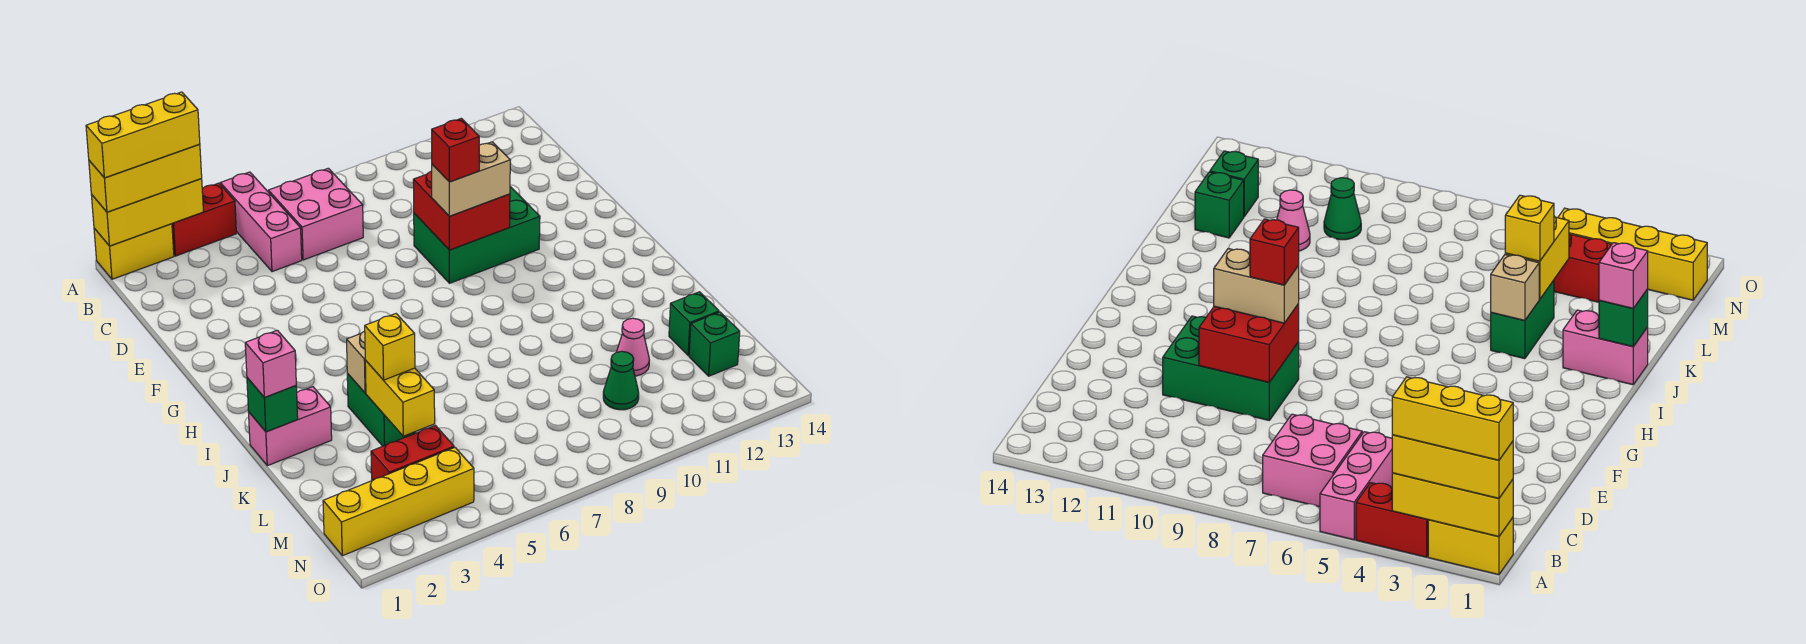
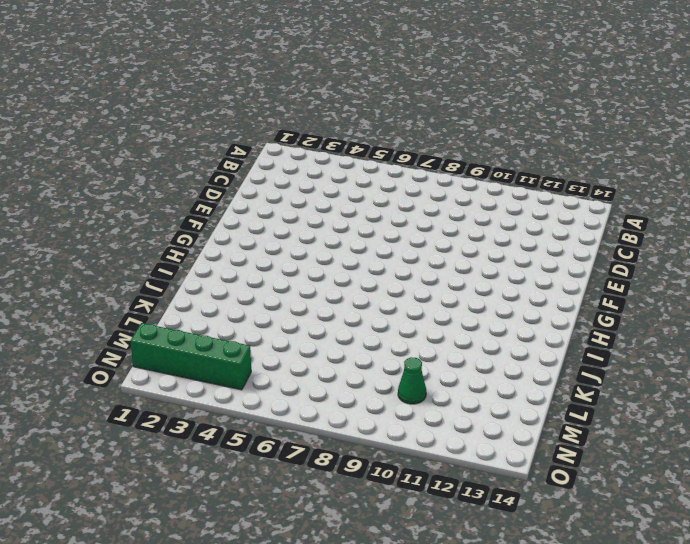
green 1x4 brick [130,323,251,390] -> yellow 1x4 brick [323,448,474,556]
none -> yellow 1x2 brick [94,224,174,279]
none -> red 1x2 brick [172,183,236,256]
none -> pink 1x3 brick [220,172,302,272]

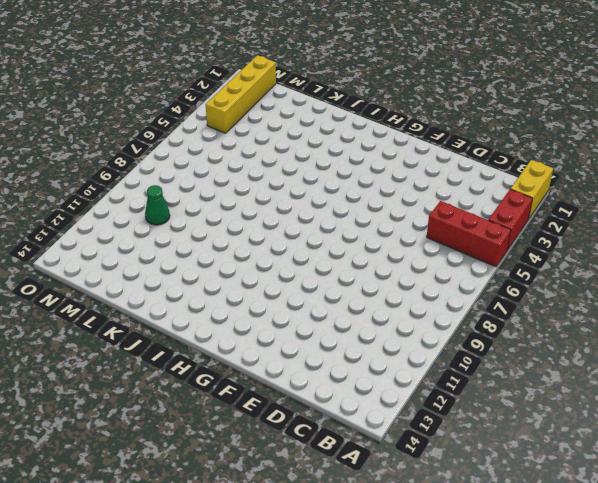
red 1x3 brick [427,201,511,267] -> pink 1x3 brick [220,172,302,272]
none -> pink 2x2 brick [268,168,363,260]
none -> green 2x3 brick [414,187,540,283]
none -> pink 1x2 brick [249,387,332,466]

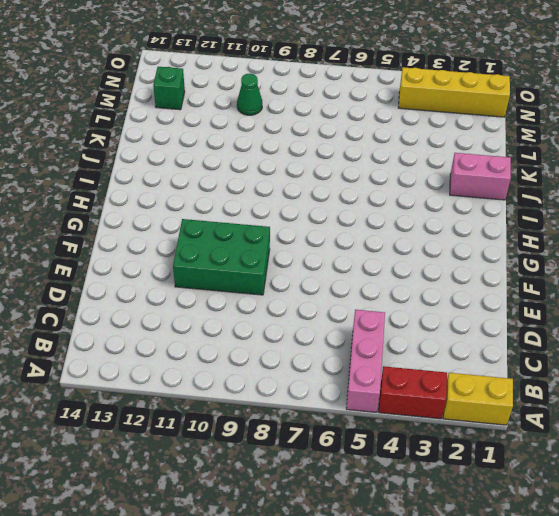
none -> pink 2x2 brick [268,168,363,260]
none -> green 1x2 brick [347,374,415,446]
none -> pink 1x1 cone [617,318,649,376]

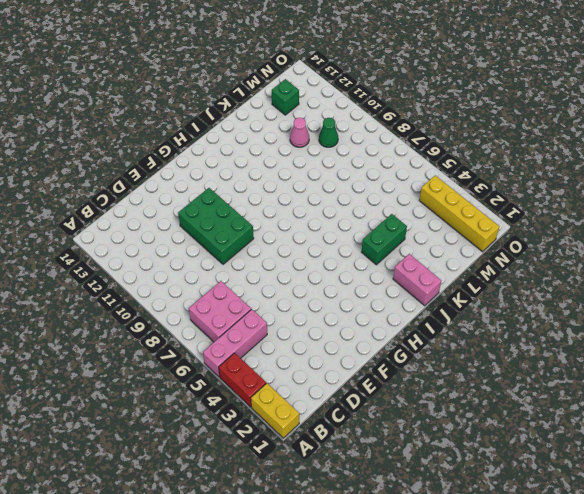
none -> green 1x1 brick [669,292,719,356]
none -> red 1x2 brick [371,425,454,481]
none -> yellow 1x3 brick [92,179,203,246]

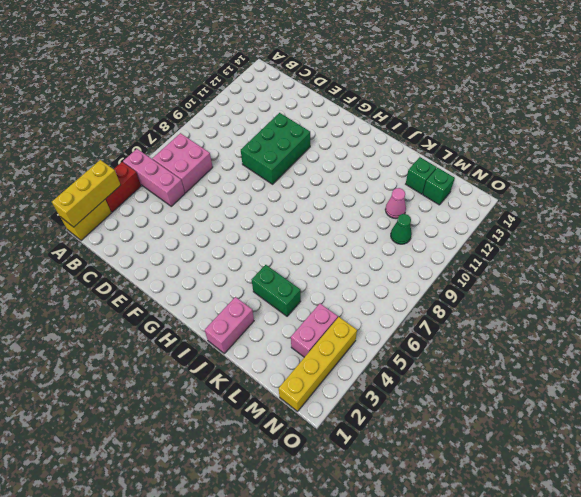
pink 1x2 brick [291,304,338,357] -> red 1x2 brick [371,425,454,481]
none -> red 2x2 brick [413,171,510,250]
none -> green 1x1 brick [247,378,298,432]
none -> tan 1x1 brick [347,331,366,393]

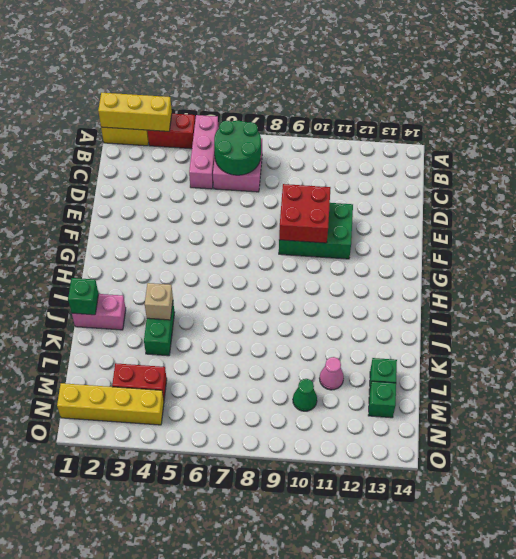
green 2x2 round brick [214,121,261,175] -> none
none -> yellow 1x2 brick [365,360,435,436]
none -> yellow 1x3 brick [89,144,202,212]
none -> tan 1x2 brick [432,142,510,216]

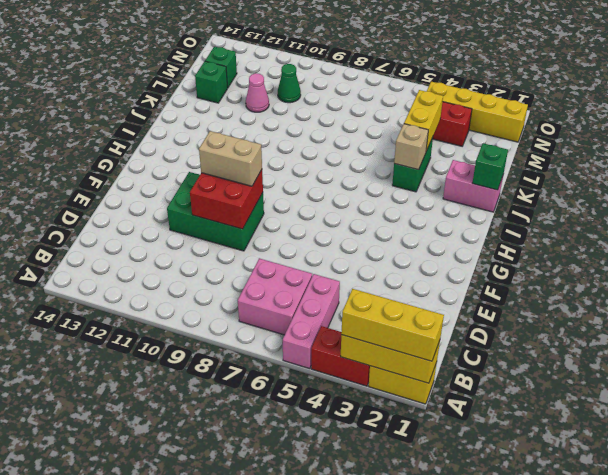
none -> pink 1x1 brick [245,330,296,398]
none -> yellow 1x1 brick [365,314,415,380]
none -> yellow 1x3 brick [86,92,200,178]

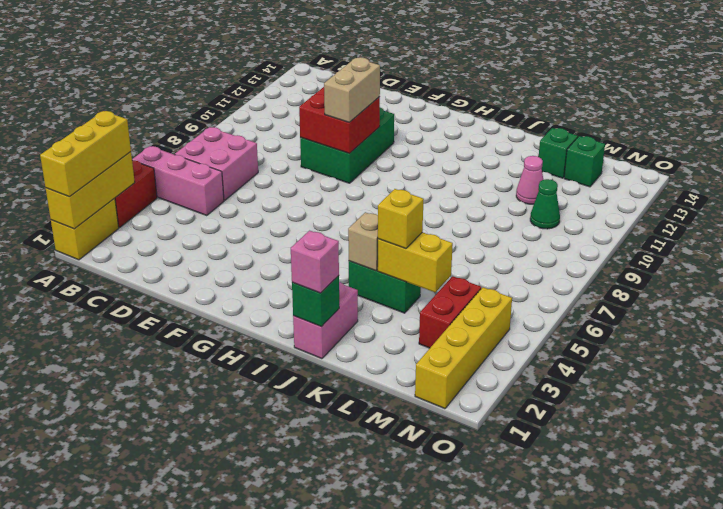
none -> yellow 1x3 brick [86,92,200,178]
none -> red 1x1 brick [432,118,479,182]

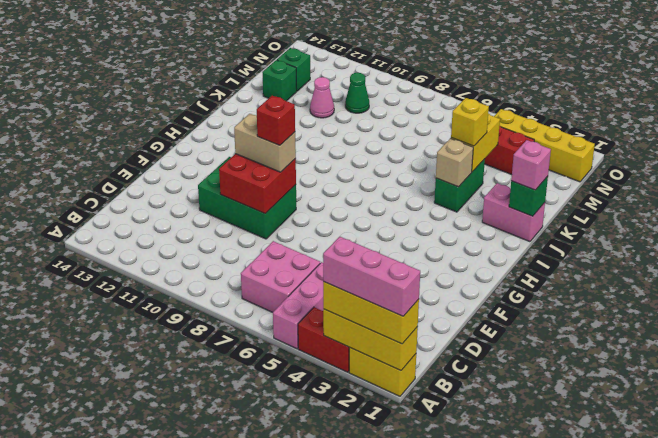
pink 1x3 brick [323,237,420,316] -> yellow 1x3 brick [86,92,200,178]

